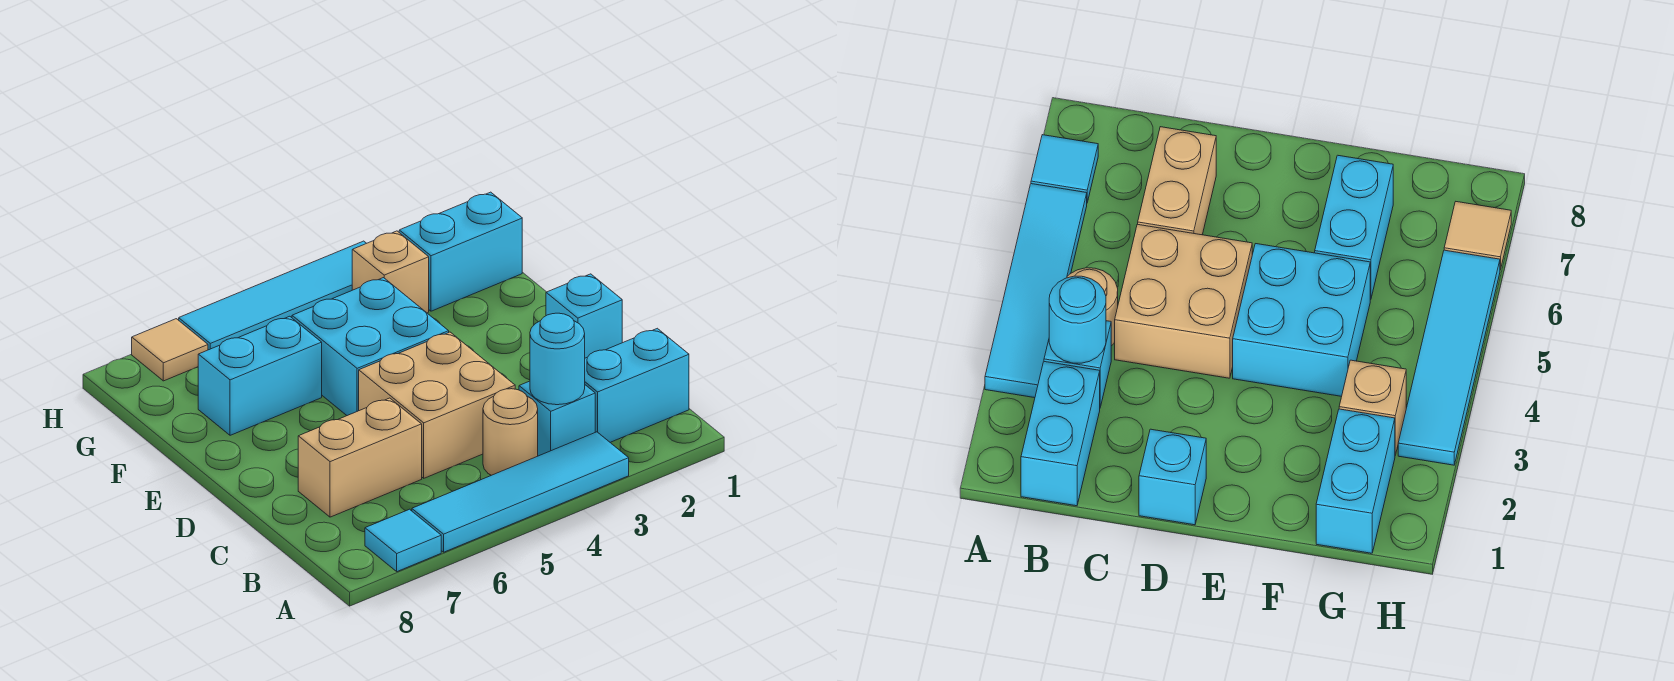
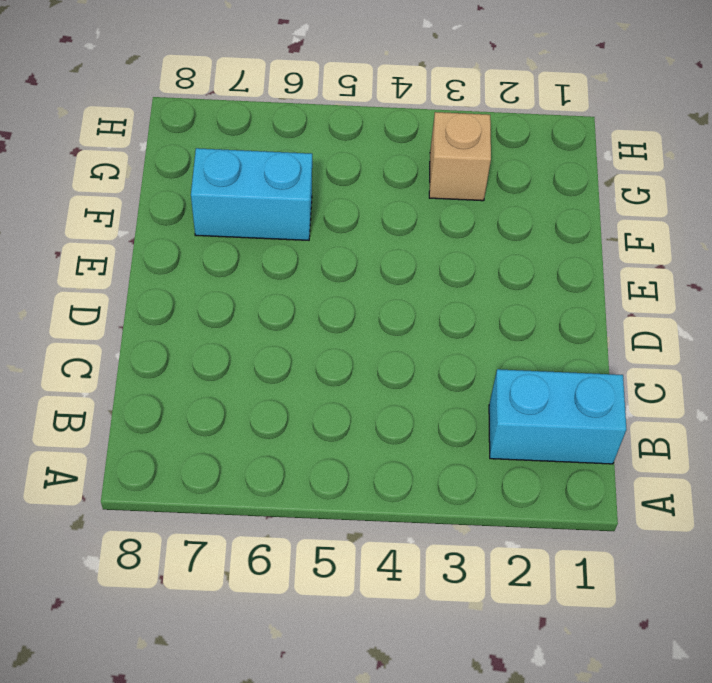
none -> cyan 1x4 tile [412,432,629,552]
none -> cyan 1x1 tile [365,509,441,572]
none -> cyan 1x1 brick [519,381,595,456]

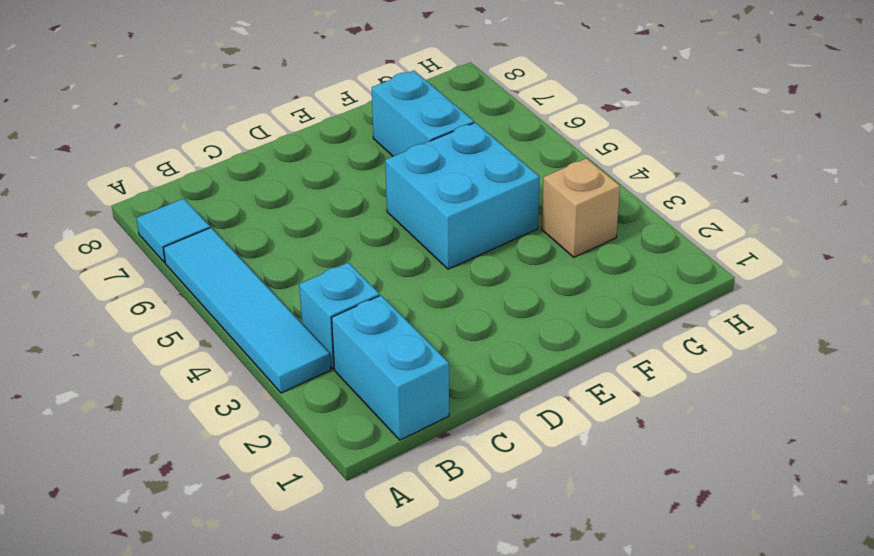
none -> tan 1x1 round brick [483,389,538,475]
none -> tan 2x2 brick [359,332,515,478]
none -> tan 1x2 brick [298,398,422,517]

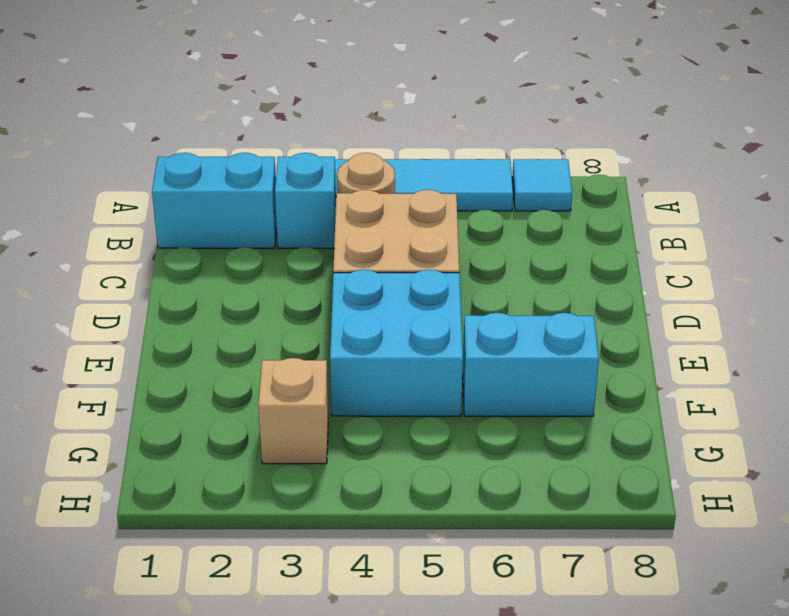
none -> tan 1x2 brick [298,398,422,517]
none -> cyan 1x1 brick [546,274,622,358]
none -> cyan 1x2 brick [399,192,522,311]

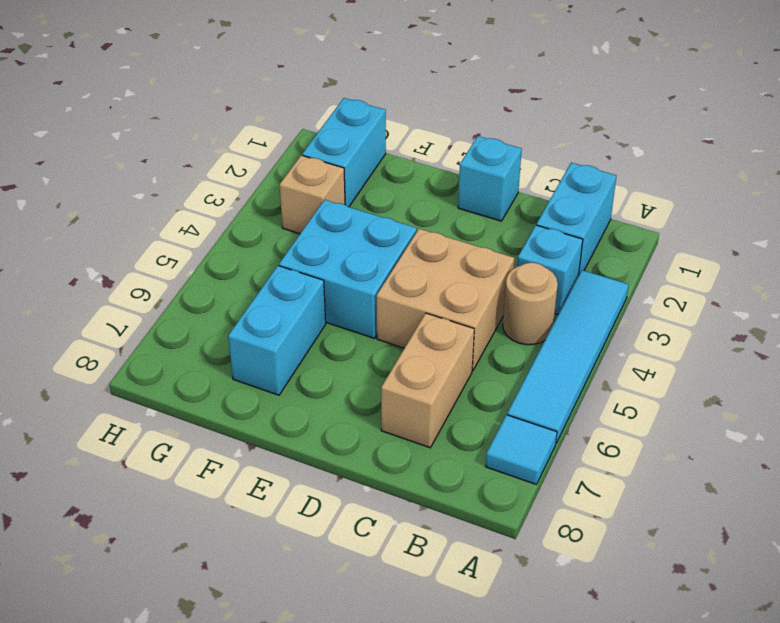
none -> cyan 1x4 tile [179,241,366,350]
none -> tan 1x1 tile [132,319,208,381]
none -> cyan 1x1 round brick [530,313,585,405]

